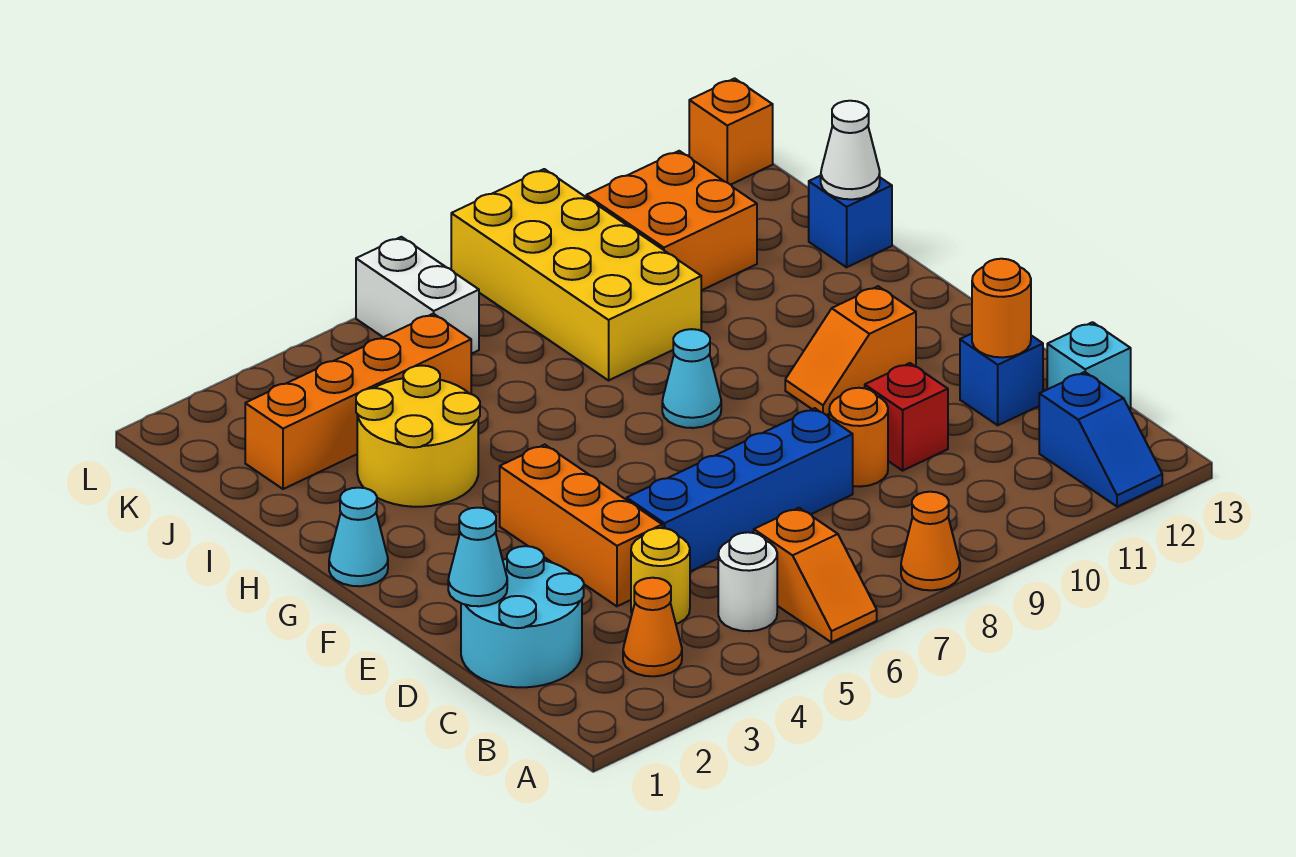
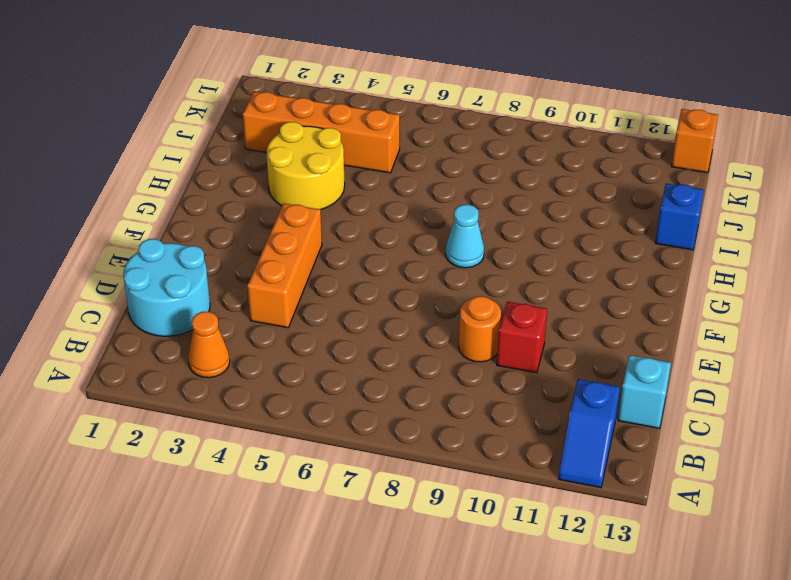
none -> orange 1x2 slope [754,508,877,642]
none -> orange 1x1 cone [901,492,960,590]
none -> white 1x1 round brick [718,532,777,631]

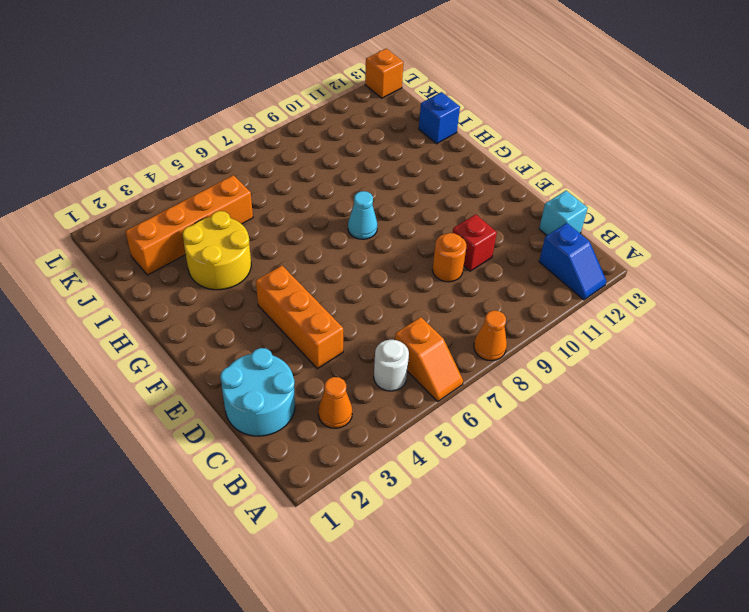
none -> yellow 1x1 round brick [631,528,690,624]
none -> blue 1x4 brick [627,408,853,572]
none -> blue 1x1 brick [960,334,1043,425]

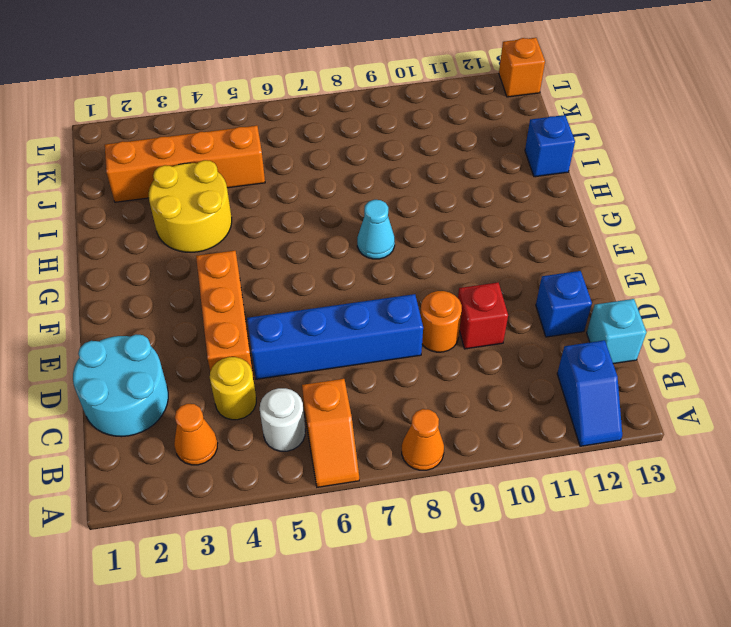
none -> orange 1x2 slope [785,286,916,415]
none -> cyan 1x1 cone [329,488,388,586]
none -> yellow 2x4 brick [451,169,701,380]

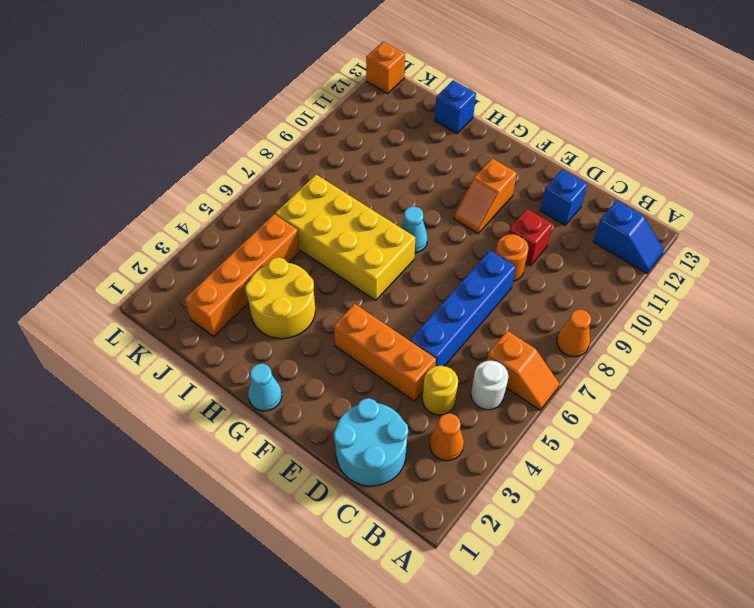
yellow 2x4 brick [275,175,416,300] -> yellow 2x4 brick moved to [451,169,701,380]
none -> cyan 1x1 brick [1047,322,1131,409]
none -> orange 2x2 brick [586,151,757,290]
none -> white 1x2 brick [356,237,479,354]

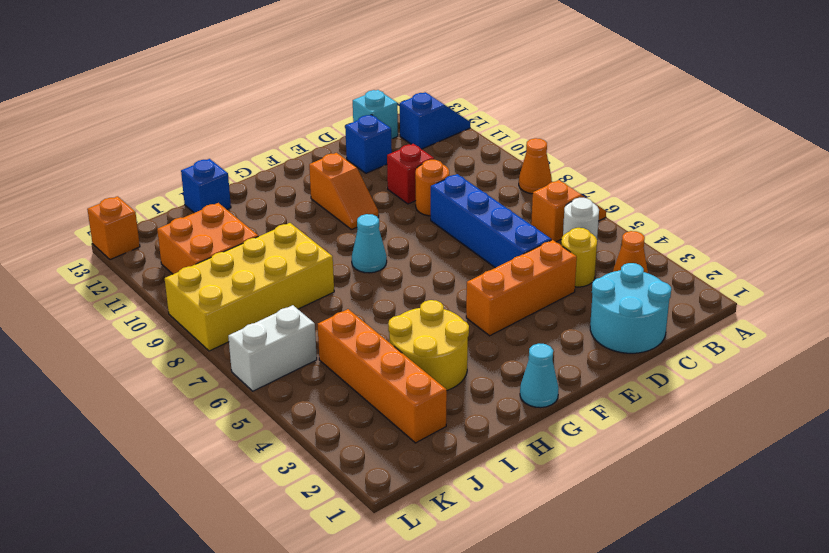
none -> cyan 1x1 cone [448,508,507,606]
none -> orange 1x1 round brick [972,259,1031,357]
none -> white 1x1 cone [821,101,880,199]

